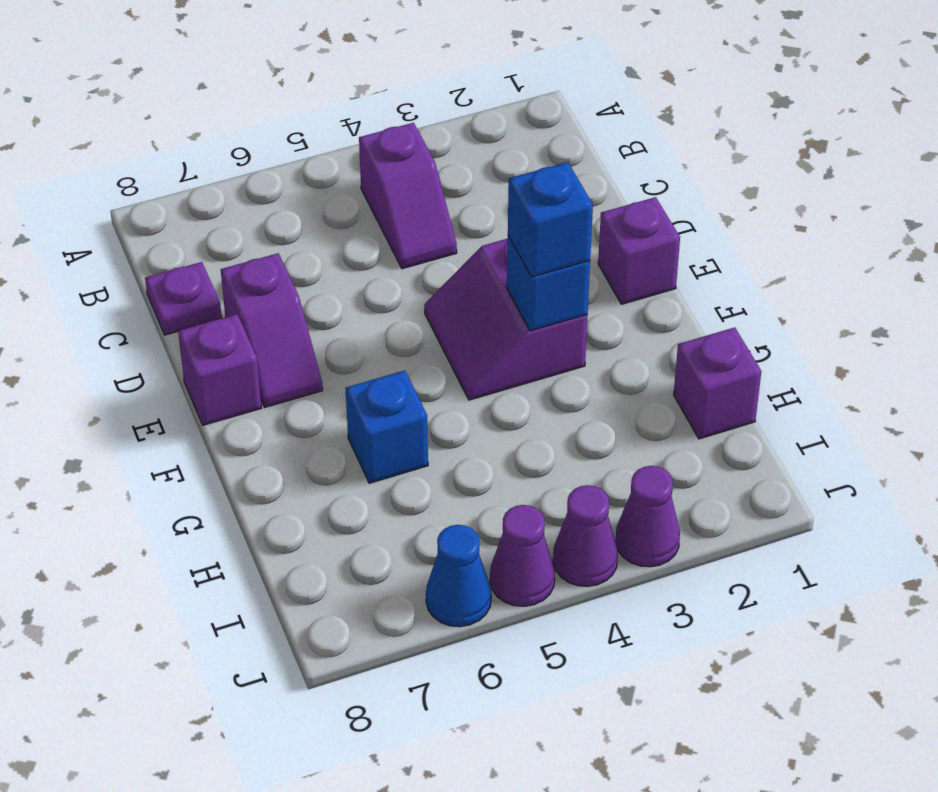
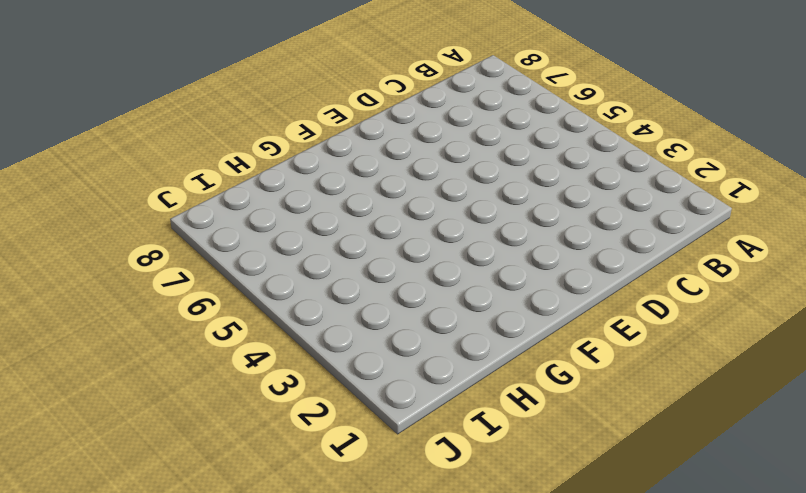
none -> purple 1x2 slope [359,123,457,269]
none -> purple 1x1 plate [145,262,222,335]
none -> purple 1x2 slope [221,253,323,407]

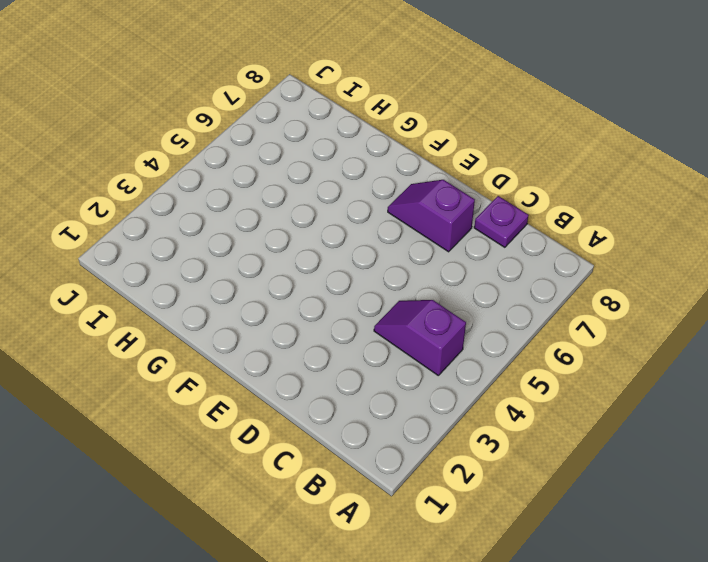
none -> purple 1x1 brick [598,197,680,304]
none -> purple 2x2 slope [424,239,588,400]
none -> purple 1x1 brick [178,314,261,425]

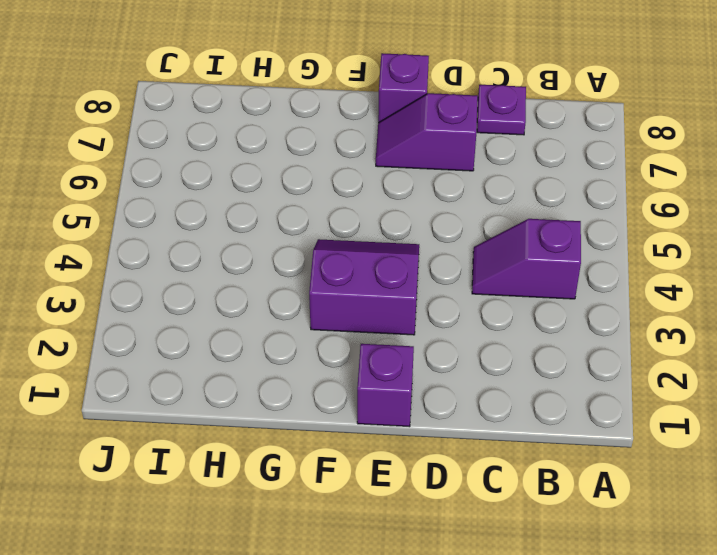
none -> blue 1x1 brick [346,370,428,483]
none -> purple 1x1 brick [674,327,761,439]
none -> purple 1x1 cone [615,466,680,567]

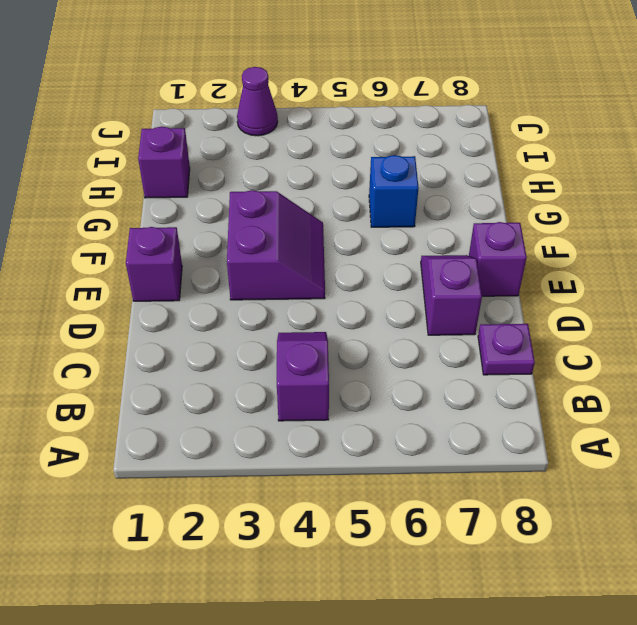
none -> purple 1x1 cone [553,485,618,586]
none -> purple 1x1 cone [490,505,555,606]
none -> blue 1x1 cone [426,525,491,627]

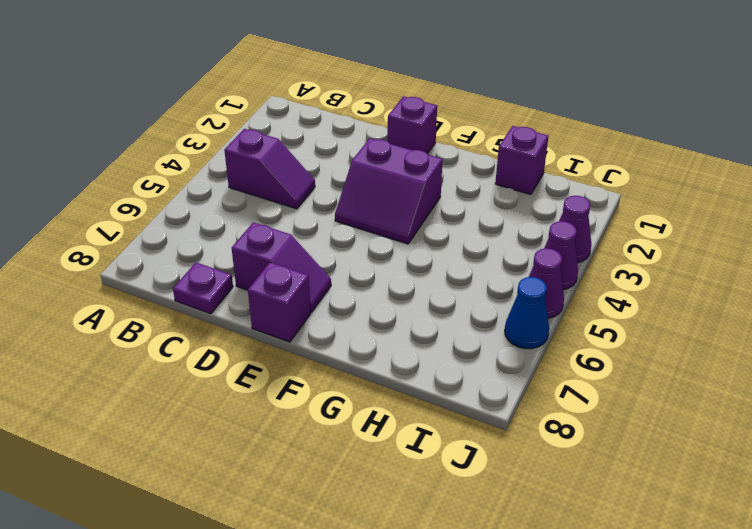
none -> blue 1x1 brick [346,370,428,483]
none -> blue 1x1 brick [507,236,590,331]
none -> blue 1x1 brick [508,162,593,277]

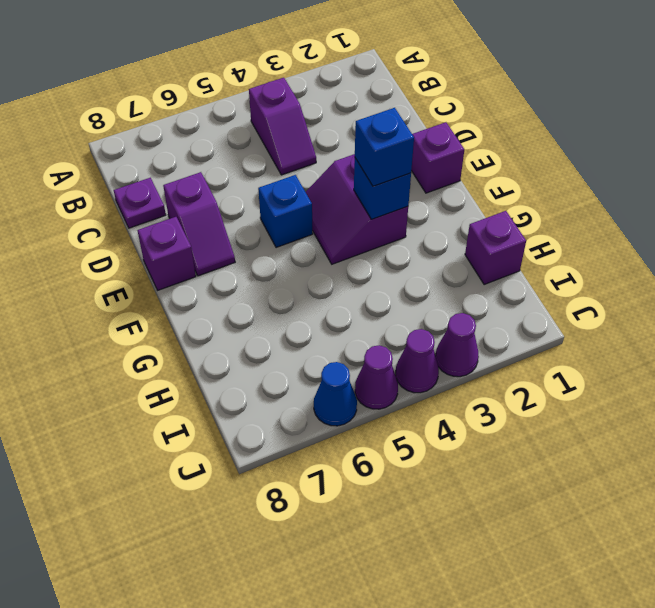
blue 1x1 brick [258,175,313,248] -> blue 1x1 brick moved to [346,370,428,483]

